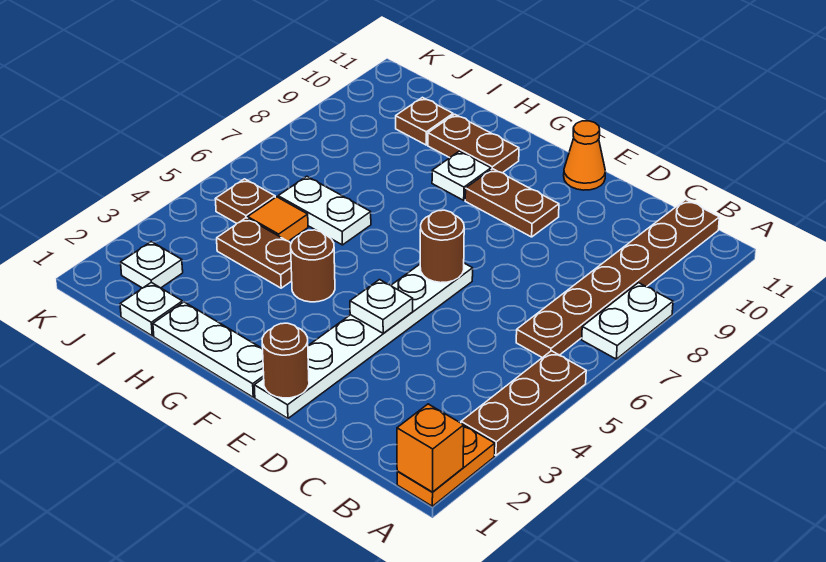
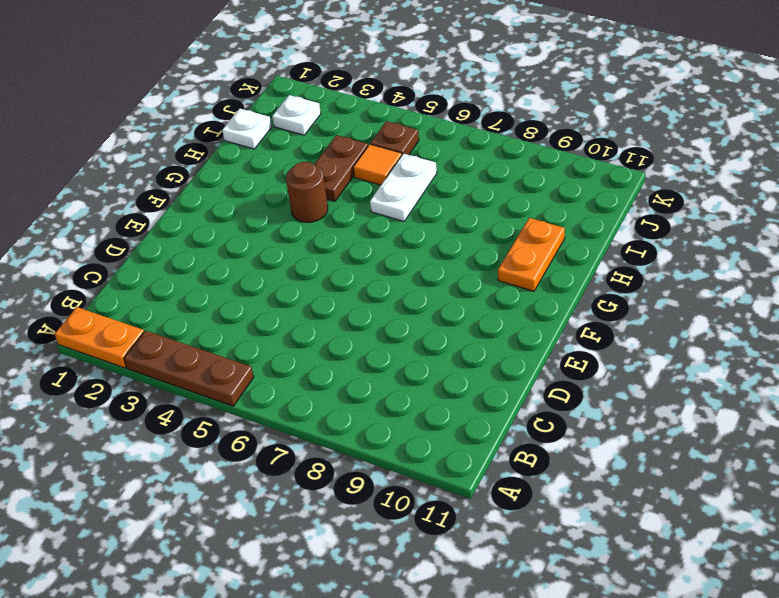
orange 1x2 plate [498,218,565,291] -> brown 1x2 plate [428,114,519,173]
none -> white 1x2 plate [582,283,673,359]
none -> brown 1x6 plate [516,200,719,358]
none -> white 1x6 plate [254,263,473,418]

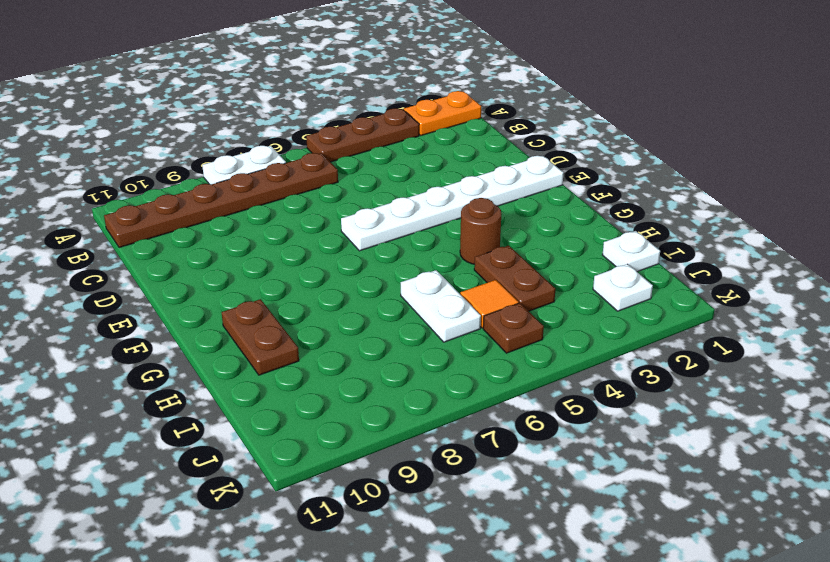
none -> brown 1x2 plate [465,169,559,237]
none -> orange 1x1 cone [564,121,605,190]
none -> white 1x3 plate [153,302,264,397]

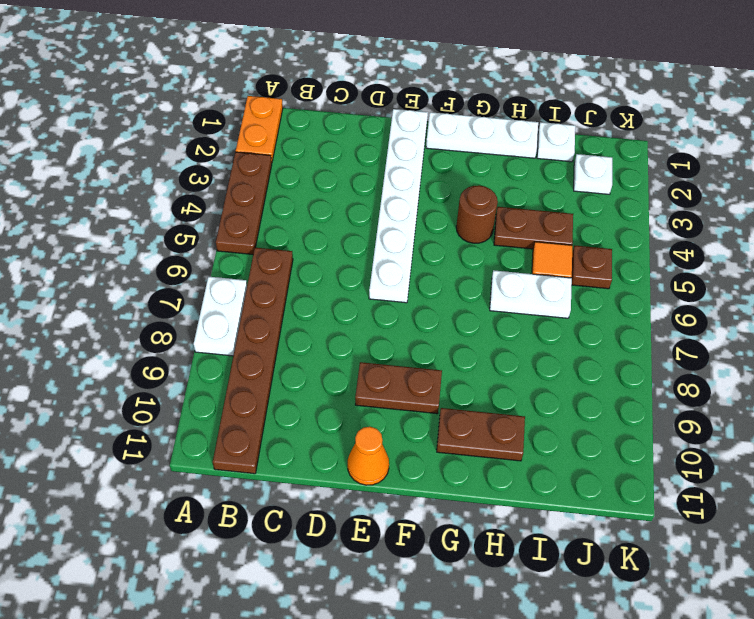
none -> white 1x1 plate [432,151,491,200]
none -> brown 1x1 plate [396,97,453,145]
none -> orange 1x1 brick [397,404,464,492]

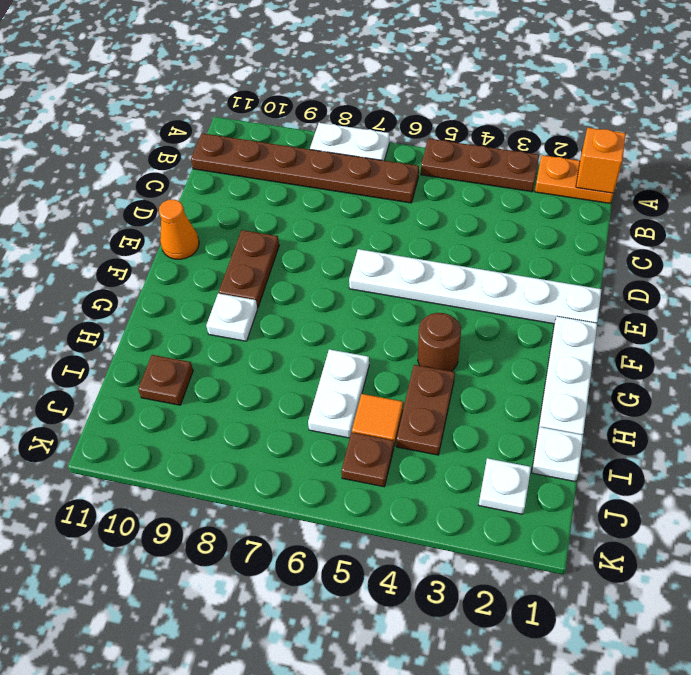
none -> brown 1x2 plate [428,114,519,173]
none -> brown 1x1 round brick [262,323,309,398]
none -> white 1x1 plate [350,280,413,333]

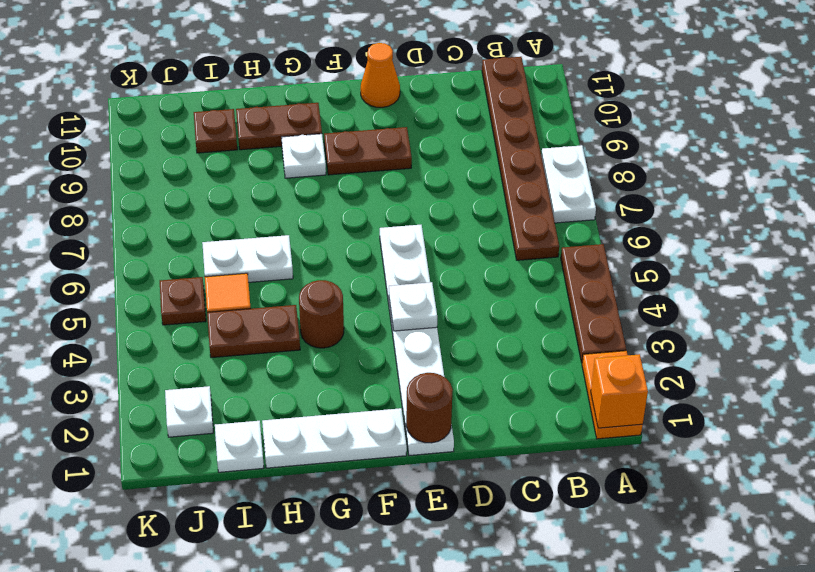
none -> brown 1x1 round brick [420,210,464,283]

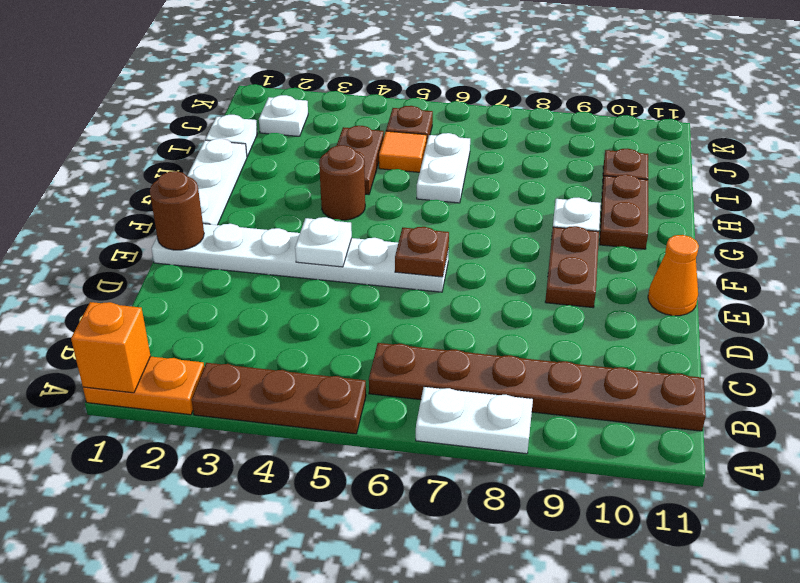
brown 1x1 plate [395,227,449,277] -> brown 1x1 round brick [420,210,464,283]

